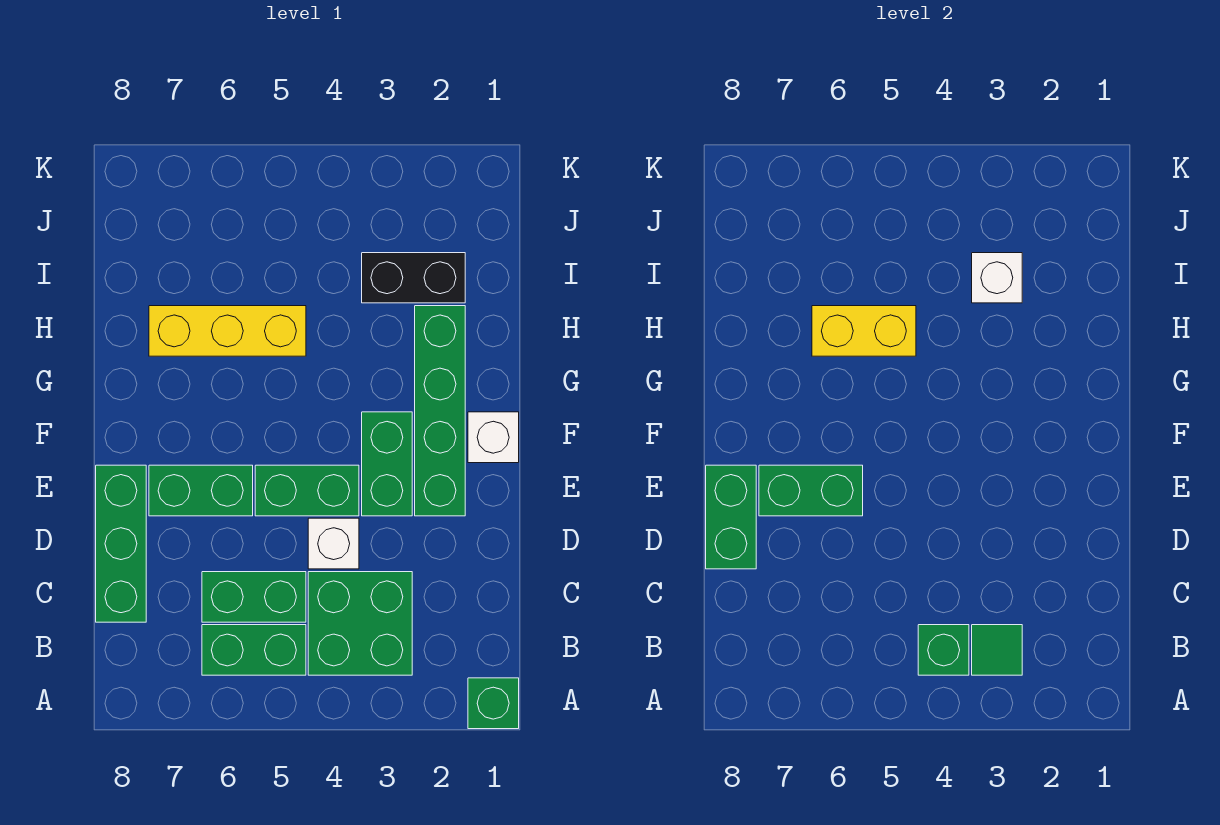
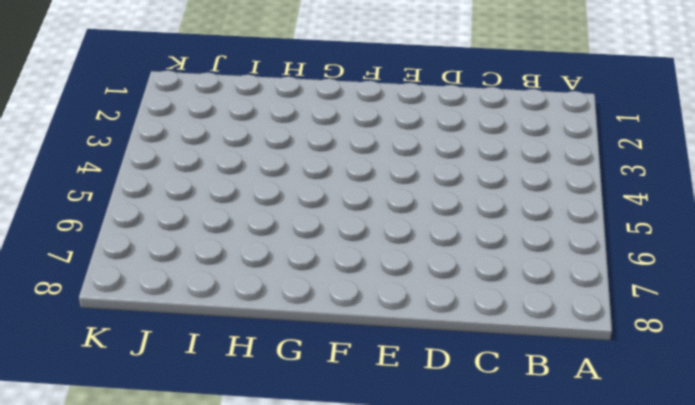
none -> green 1x1 brick [468,678,519,729]
none -> green 2x2 brick [308,572,412,675]
none -> green 1x2 brick [202,625,306,675]

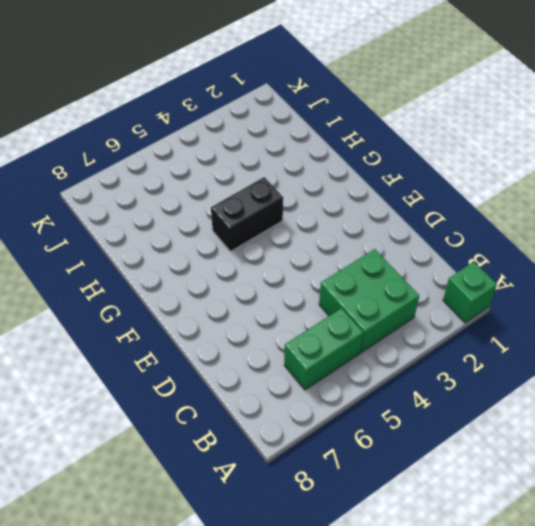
black 1x2 brick [211,177,283,252] -> black 1x2 brick moved to [362,253,465,303]
none -> green 1x2 brick [202,572,306,622]
none -> green 1x3 brick [96,465,146,622]
none -> white 1x1 brick [308,518,359,569]

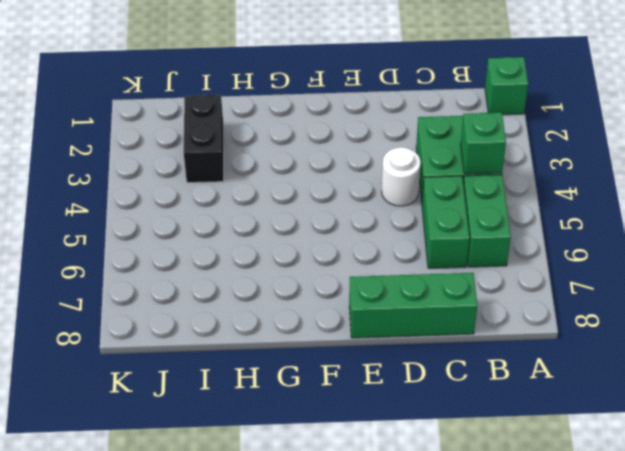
white 1x1 round brick [382,147,421,206] -> white 1x1 brick [308,518,359,569]
none -> green 1x4 brick [415,306,465,516]
none -> green 1x2 brick [362,412,412,516]
none -> green 1x2 brick [255,465,359,516]

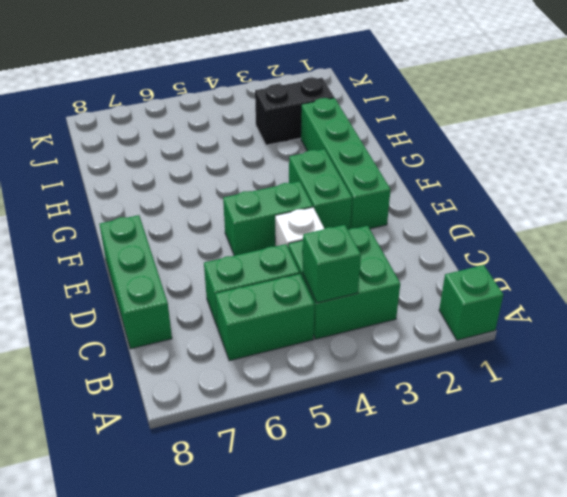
none -> green 1x2 brick [149,465,253,516]
none -> white 1x1 brick [468,412,519,463]
none -> yellow 1x3 brick [149,306,306,356]

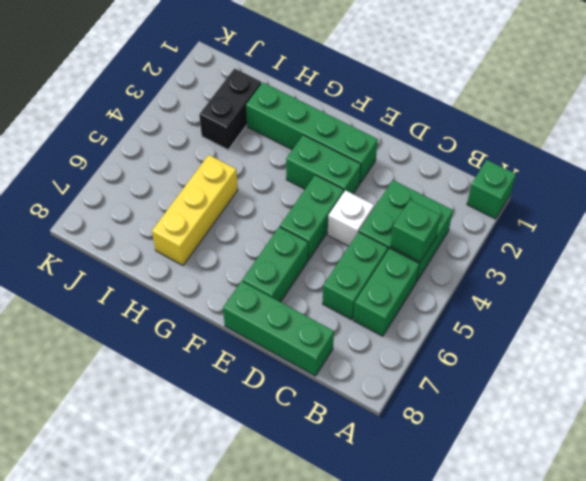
none -> white 1x1 brick [468,412,519,463]
none -> green 1x1 tile [972,625,1022,675]
none -> green 1x2 brick [706,465,756,569]

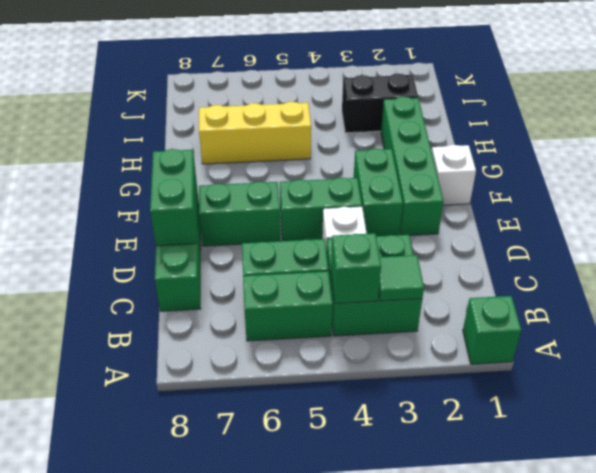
none -> green 1x2 brick [759,465,863,516]
none -> yellow 1x2 brick [812,306,916,356]
none -> white 1x1 brick [972,253,1022,303]

